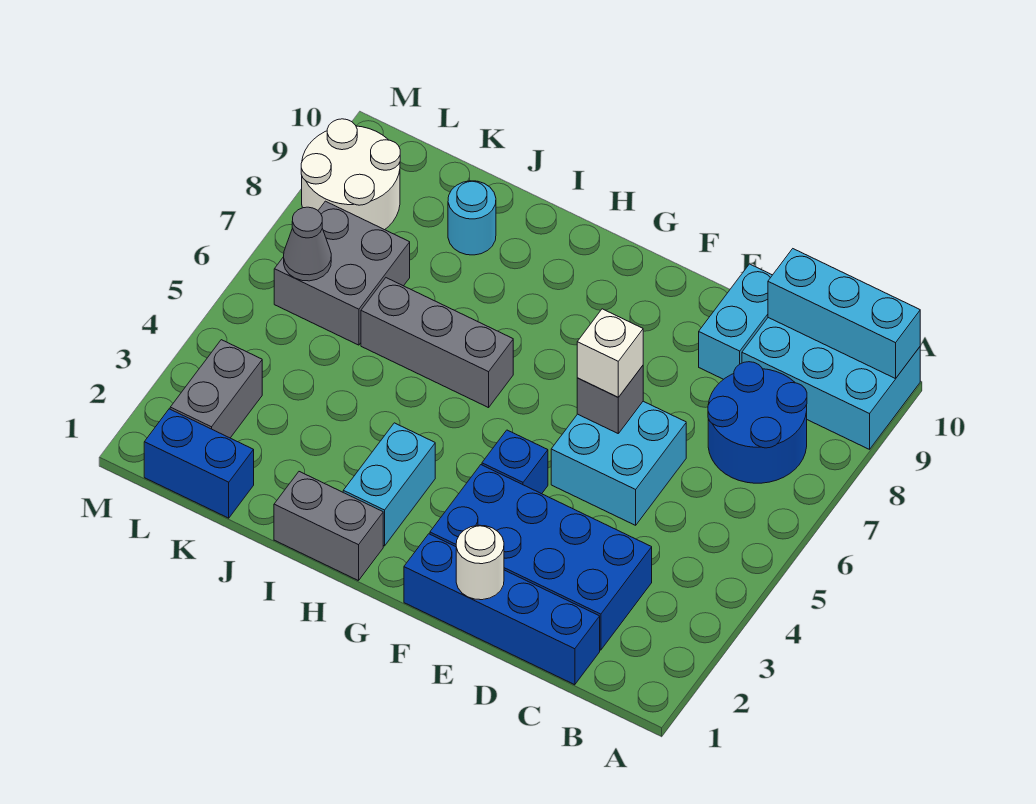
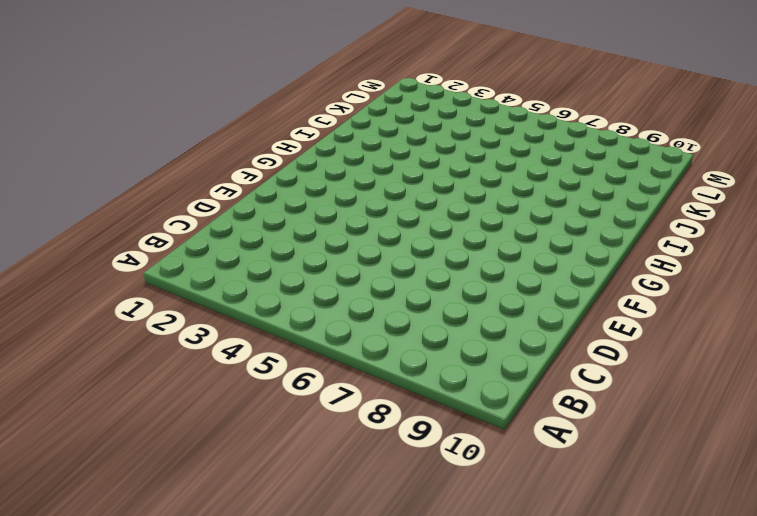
none -> cyan 2x3 brick [742,318,920,449]
none -> blue 2x2 round brick [708,362,807,483]
none -> blue 1x4 brick [404,534,600,685]

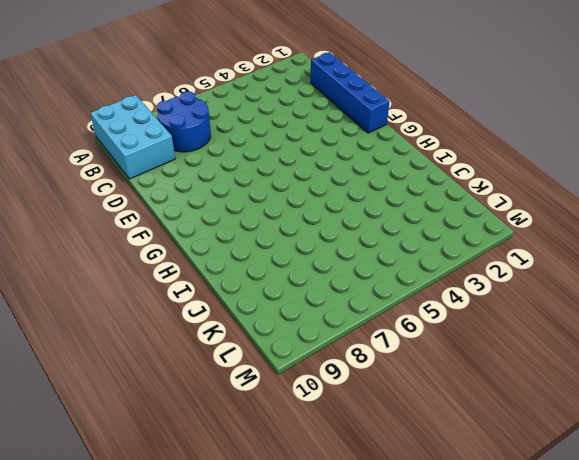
none -> blue 2x4 brick [430,465,652,650]
none -> cyan 2x2 brick [551,401,686,525]
none -> cyan 1x2 brick [699,264,772,379]

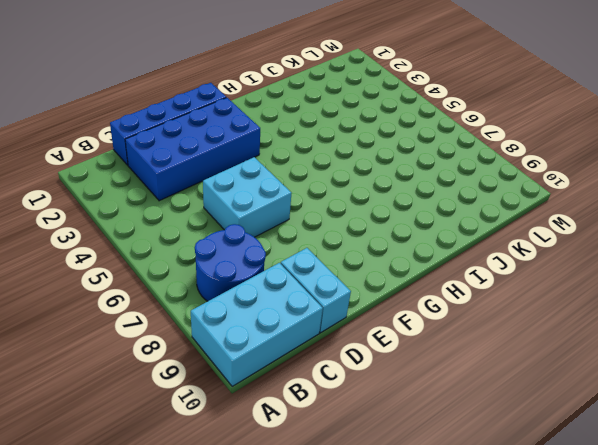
none -> blue 1x1 brick [482,430,548,494]
none -> grey 1x2 brick [274,472,383,581]
none -> cyan 1x2 brick [343,423,435,546]

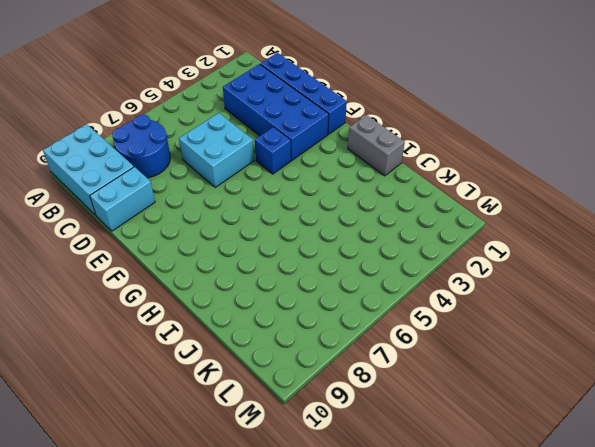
none -> cyan 1x2 brick [343,423,435,546]
none -> grey 1x3 brick [361,278,513,408]
none -> cyan 1x1 round brick [448,181,496,255]

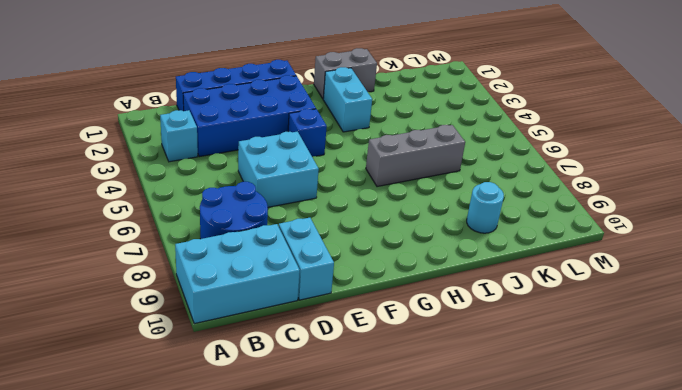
cyan 1x1 brick [160,110,198,162] -> none
none -> blue 1x2 brick [144,409,254,518]
none -> grey 2x2 brick [274,201,410,345]
none -> grey 1x2 brick [170,340,262,438]

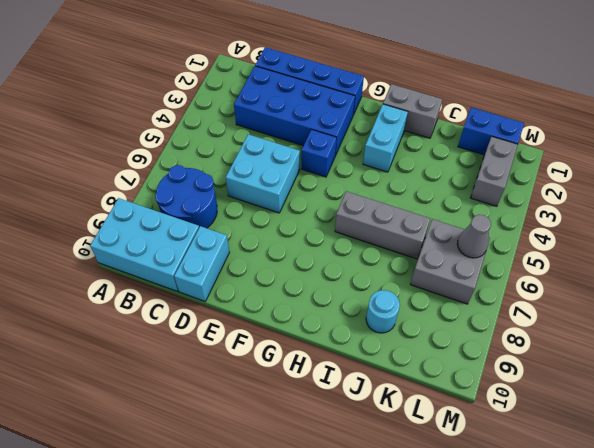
none -> white 2x2 round brick [301,119,400,230]
none -> cyan 1x3 brick [768,249,920,379]
none -> white 1x1 round brick [456,525,504,600]

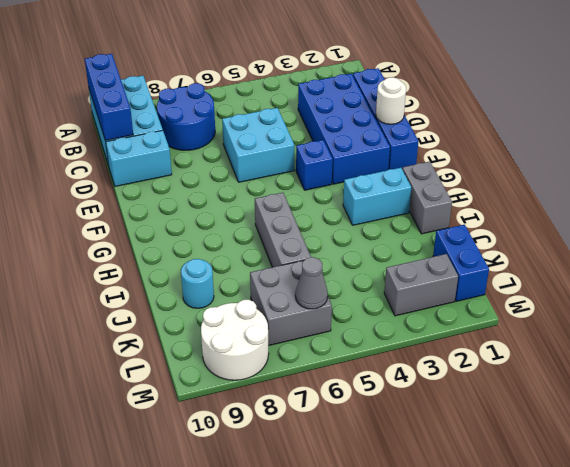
blue 1x3 brick [85,54,133,140] -> cyan 1x3 brick [768,249,920,379]
none -> grey 1x1 brick [577,366,643,433]
none -> white 1x1 brick [577,309,643,397]

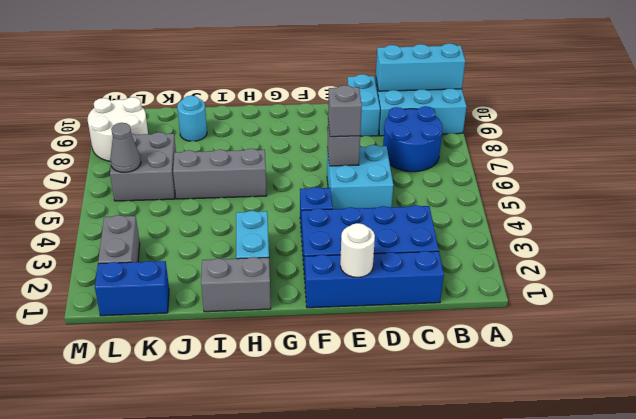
grey 1x1 brick [328,85,362,137] -> white 1x1 brick [577,309,643,397]

